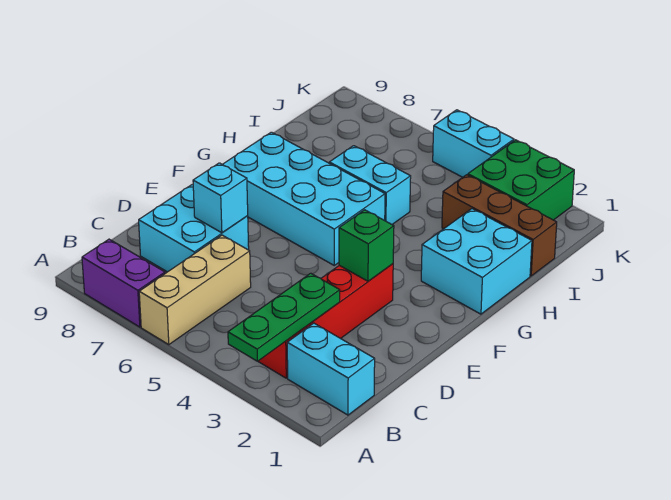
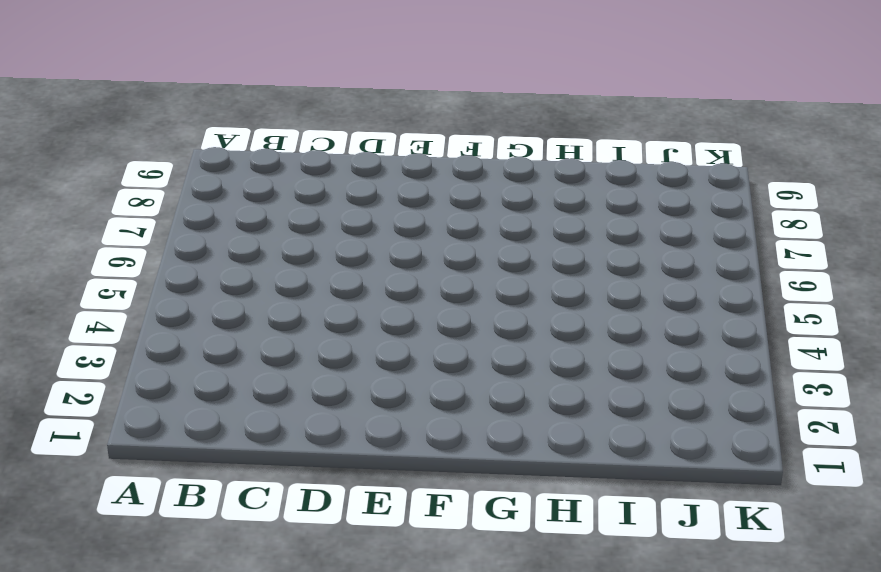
none -> tan 1x3 brick [139,235,251,345]
none -> purple 1x2 brick [82,239,165,327]
none -> cyan 1x2 brick [287,323,375,415]

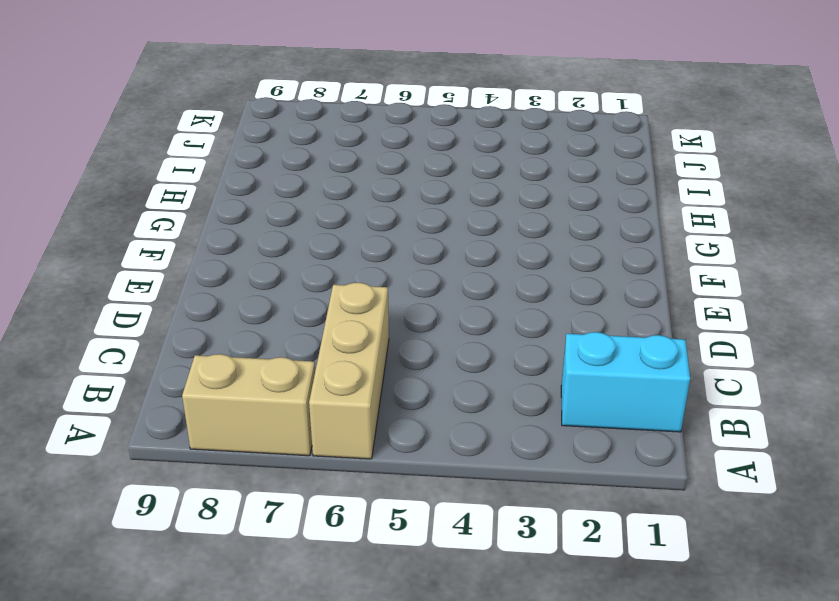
tan 1x2 brick [182,354,315,456] -> purple 1x2 brick [82,239,165,327]
none -> red 1x4 brick [258,264,393,378]
none -> cyan 2x2 brick [139,185,249,272]
none -> cyan 2x4 brick [223,132,385,265]

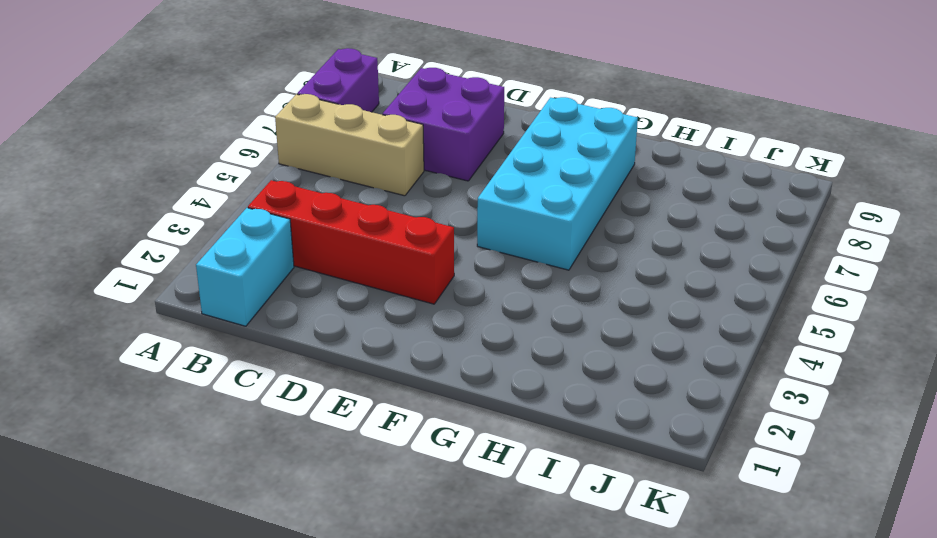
purple 2x2 brick [383,68,504,181] -> cyan 2x2 brick [139,185,249,272]
none -> cyan 2x2 brick [421,209,532,314]
none -> cyan 1x2 brick [329,146,411,224]
none -> brown 1x3 brick [442,175,557,276]

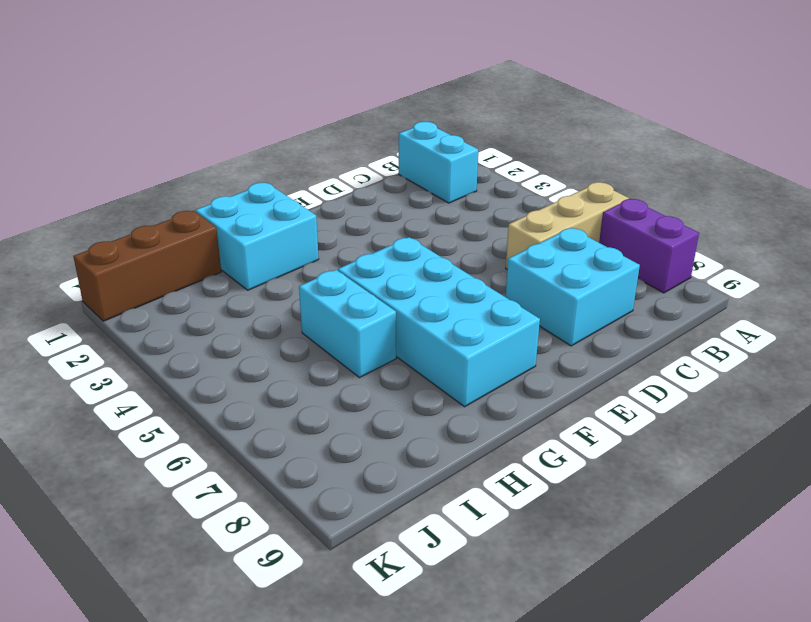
brown 1x3 brick [73,211,221,321] -> brown 1x3 brick turned to [442,175,557,276]
none -> red 1x4 brick [258,264,393,378]
none -> green 2x2 brick [468,140,574,220]
none -> cyan 1x2 brick [433,110,514,177]

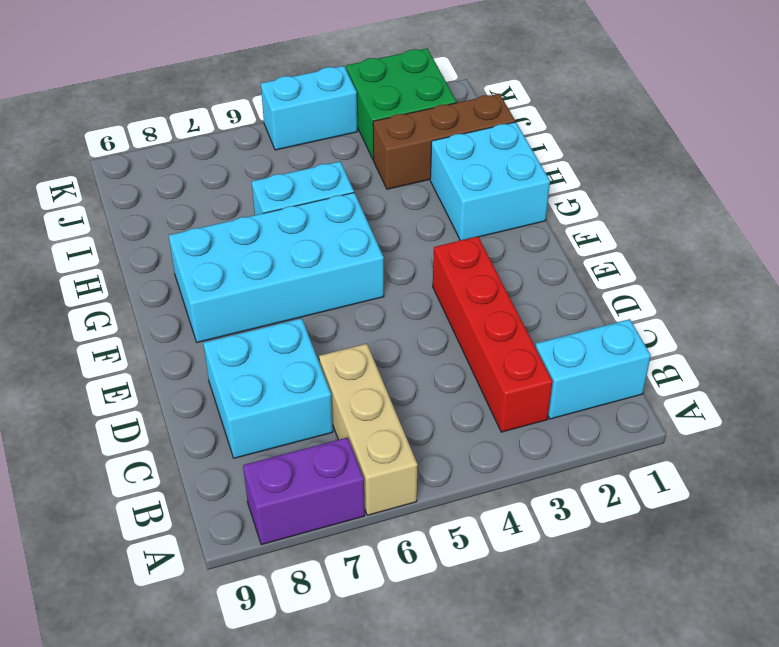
none -> green 1x3 plate [228,273,340,361]
none -> cyan 1x1 brick [193,163,248,233]
none -> green 1x1 brick [339,210,394,281]

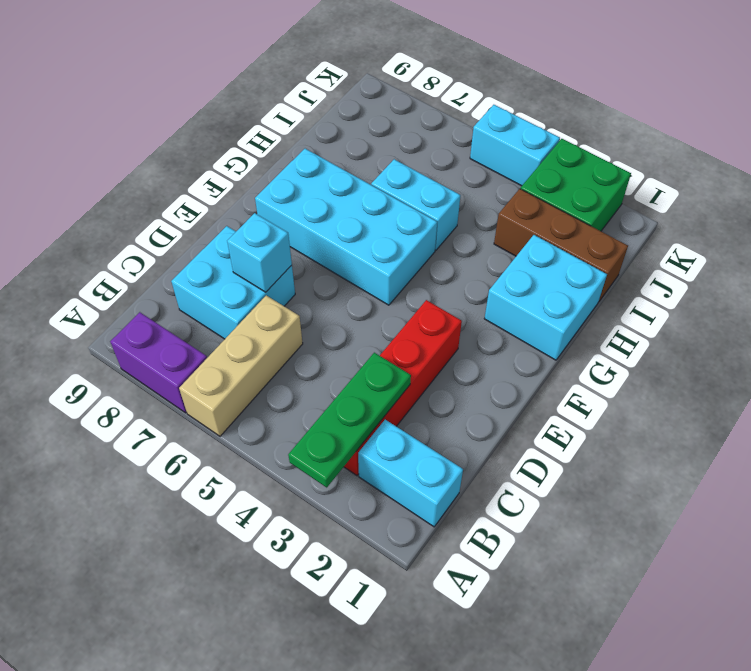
none -> green 1x1 brick [339,210,394,281]

